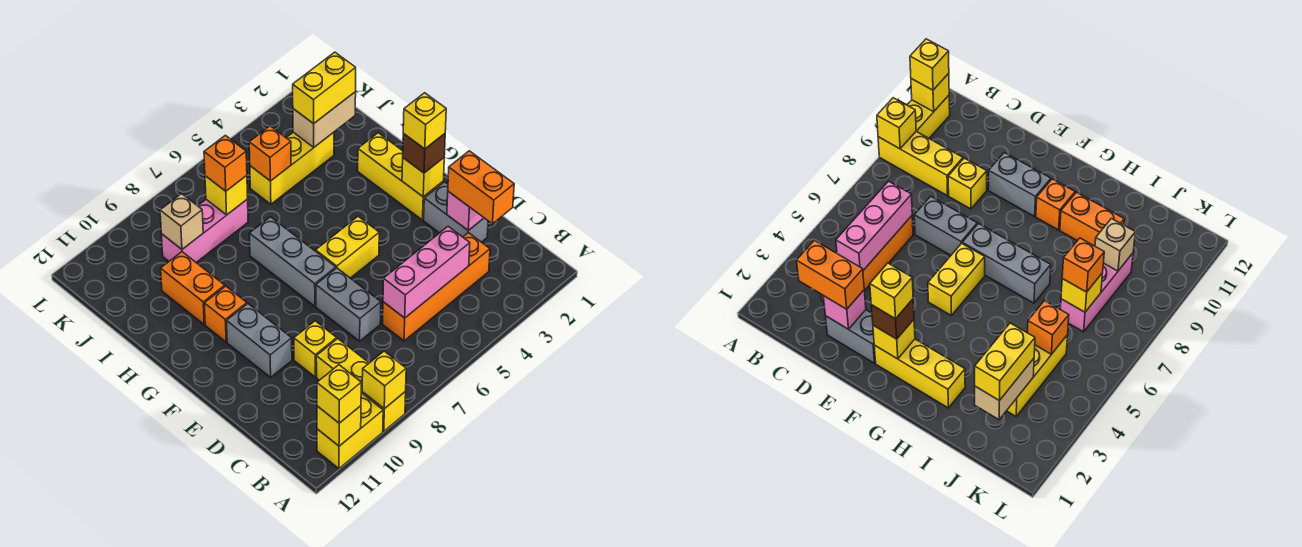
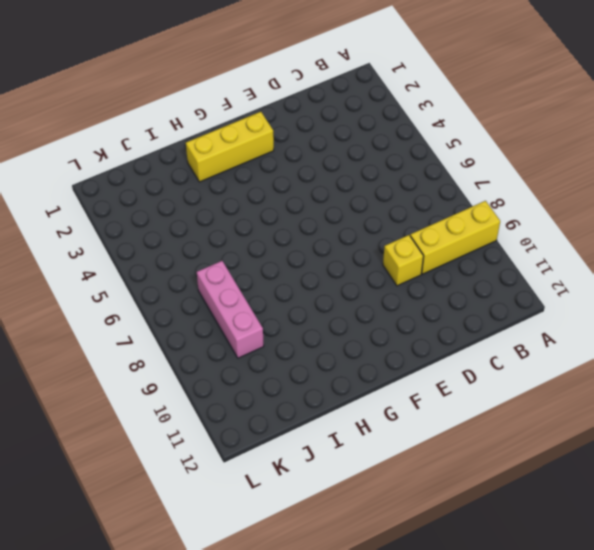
none -> yellow 1x2 brick [317,393,383,468]
none -> orange 1x4 brick [383,233,490,341]
none -> grey 1x2 brick [424,182,488,242]

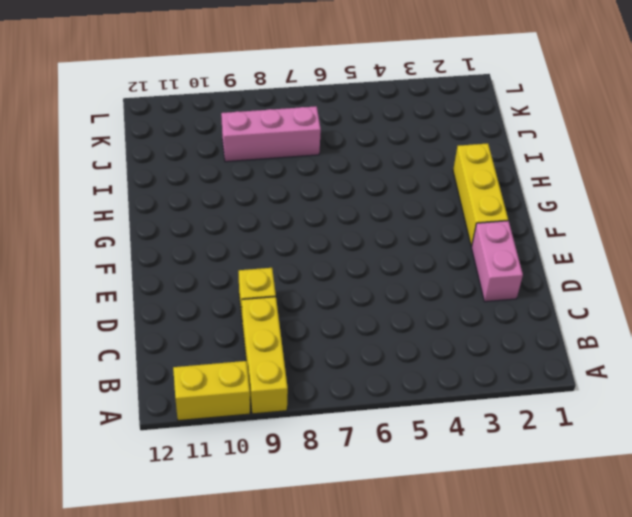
pink 1x2 brick [472,221,523,302] -> grey 1x2 brick [424,182,488,242]
none -> orange 1x4 brick [383,233,490,341]
none -> grey 1x2 brick [316,268,381,341]
none -> grey 1x2 brick [227,304,292,377]

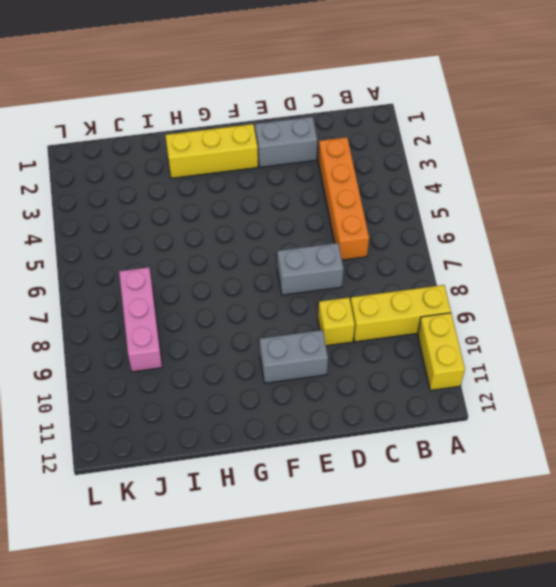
none -> yellow 1x2 brick [316,216,379,278]
none -> grey 1x3 brick [249,217,336,306]
none -> orange 1x1 brick [204,286,247,342]

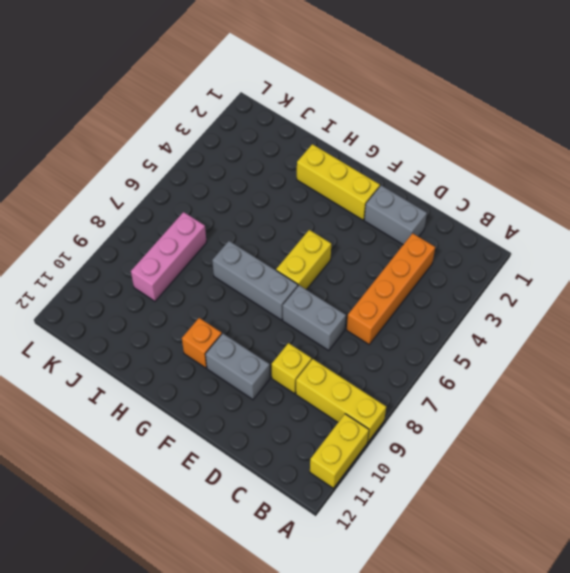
none -> orange 1x2 brick [161,252,225,324]
none -> yellow 1x3 brick [250,132,334,204]
none -> yellow 1x1 brick [362,351,406,409]

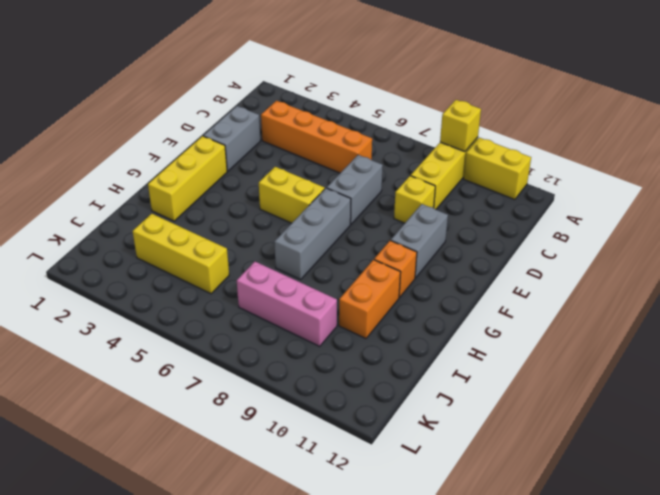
none -> yellow 1x1 brick [317,406,361,446]
none -> pink 1x3 brick [383,227,470,318]
none -> pink 1x1 brick [447,191,484,230]

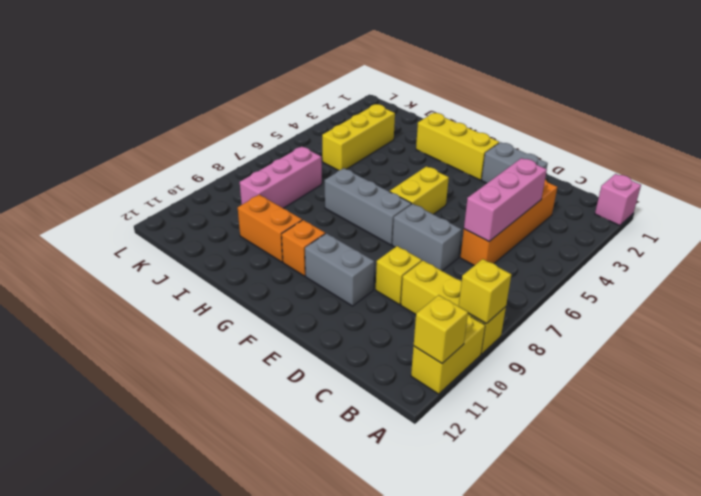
pink 1x1 brick [595,174,641,226] -> pink 1x1 brick moved to [447,191,484,230]
none -> yellow 1x1 brick [402,158,444,197]
none -> tan 1x2 brick [293,92,356,147]
none -> orange 1x1 brick [249,126,291,181]

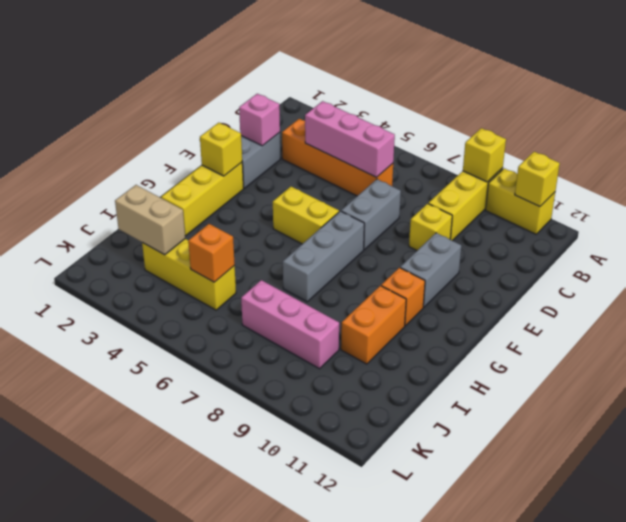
none -> yellow 1x1 brick [205,176,248,215]
none -> tan 1x1 brick [160,194,203,249]
none -> yellow 1x1 brick [317,365,361,423]

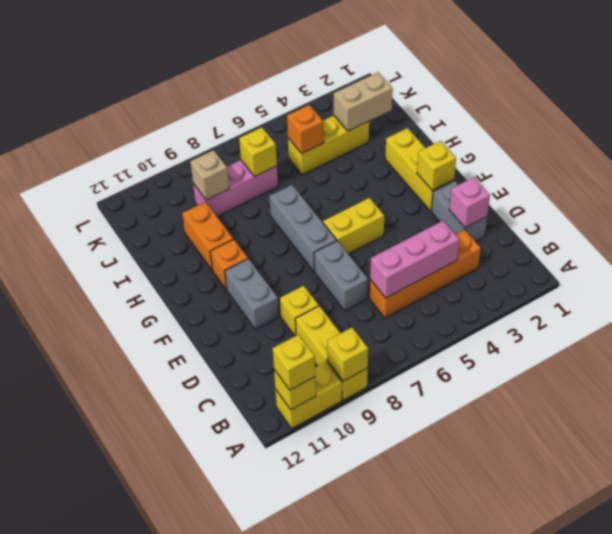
none -> orange 1x2 brick [448,151,514,224]
none -> brown 1x1 brick [403,133,445,173]
none -> yellow 1x2 brick [293,52,356,124]

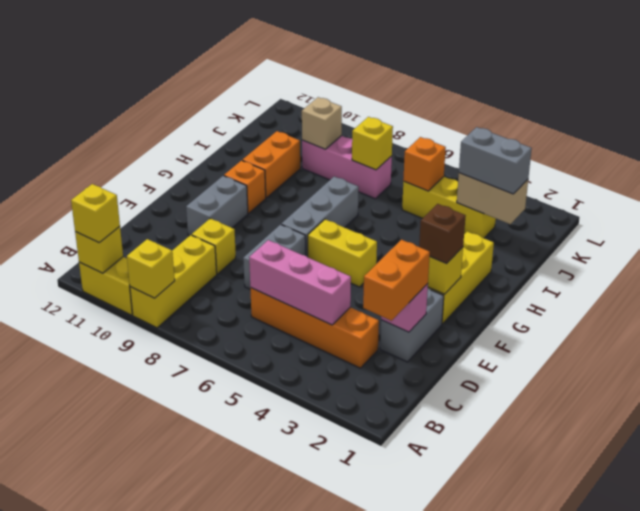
grey 1x2 brick [459,127,532,194] -> yellow 1x2 brick [293,52,356,124]
none -> orange 1x1 brick [204,135,247,191]
none -> yellow 1x1 brick [403,93,446,149]

